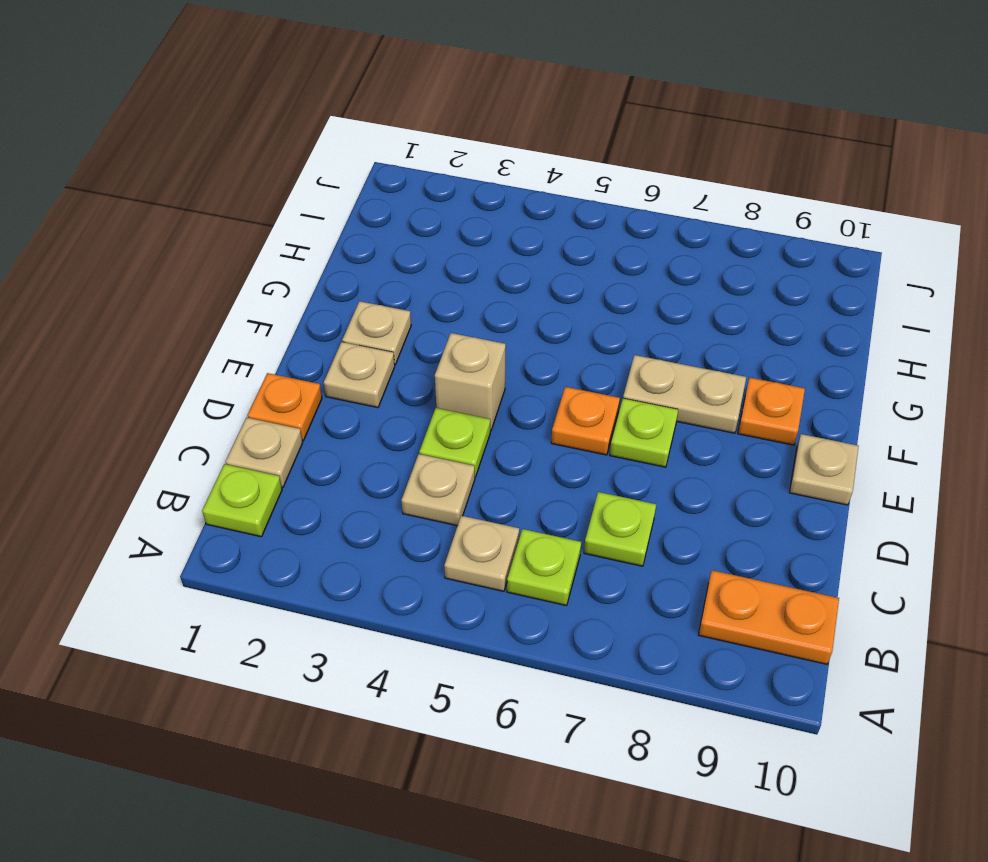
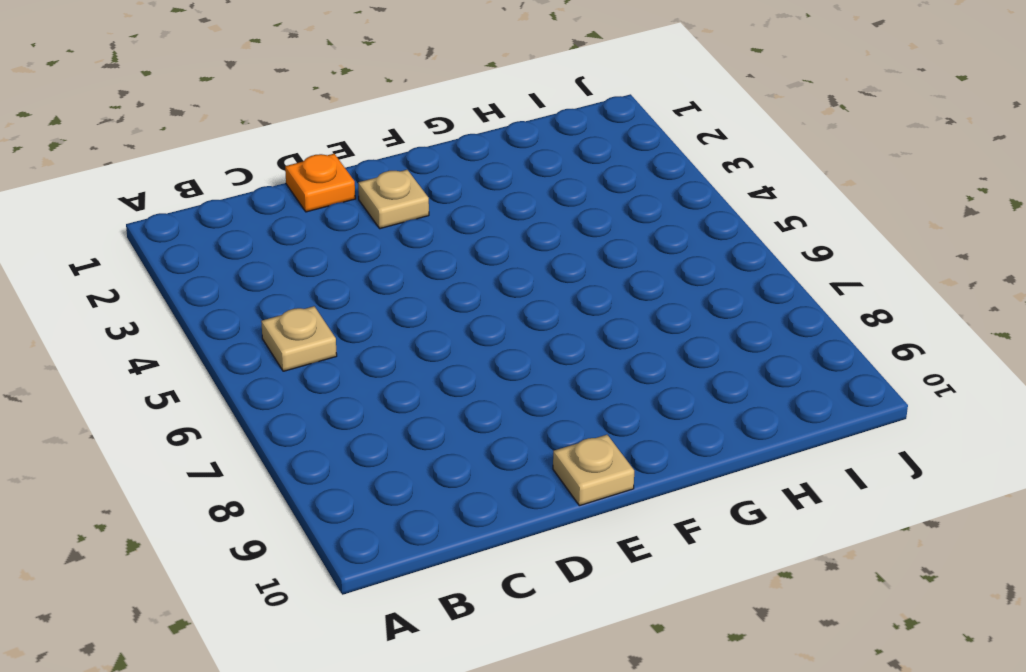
none -> lime 1x1 plate [202,464,282,537]
none -> lime 1x1 plate [507,529,581,606]
none -> orange 1x2 plate [698,570,839,664]

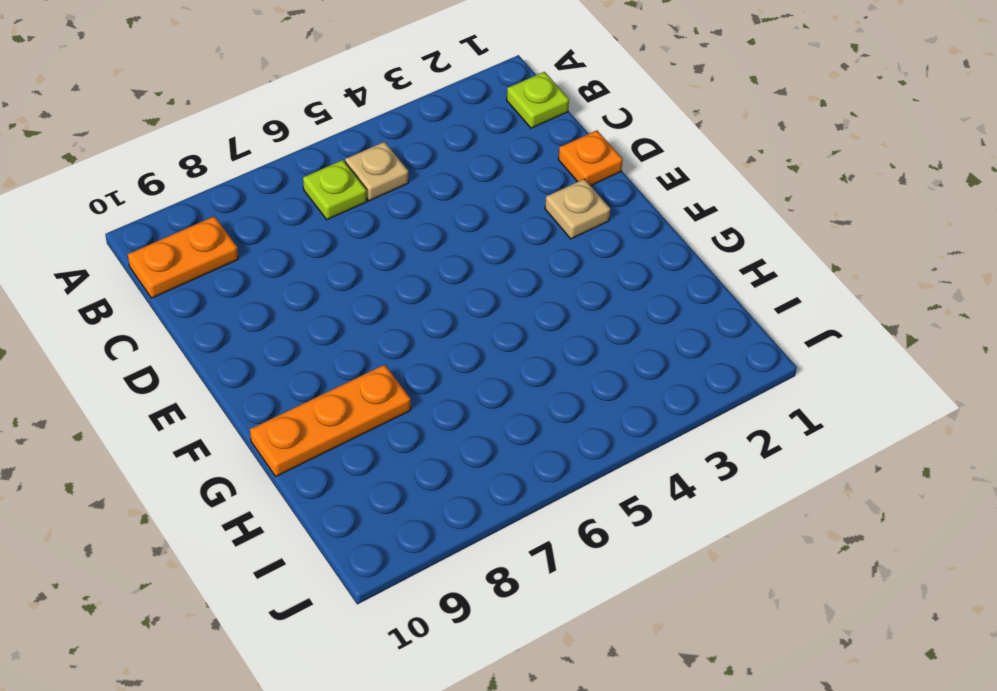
orange 1x3 plate [250,365,411,476] -> none
none -> tan 1x1 plate [225,417,303,487]
none -> tan 1x1 plate [401,454,475,526]
none -> lime 1x1 plate [584,492,656,566]

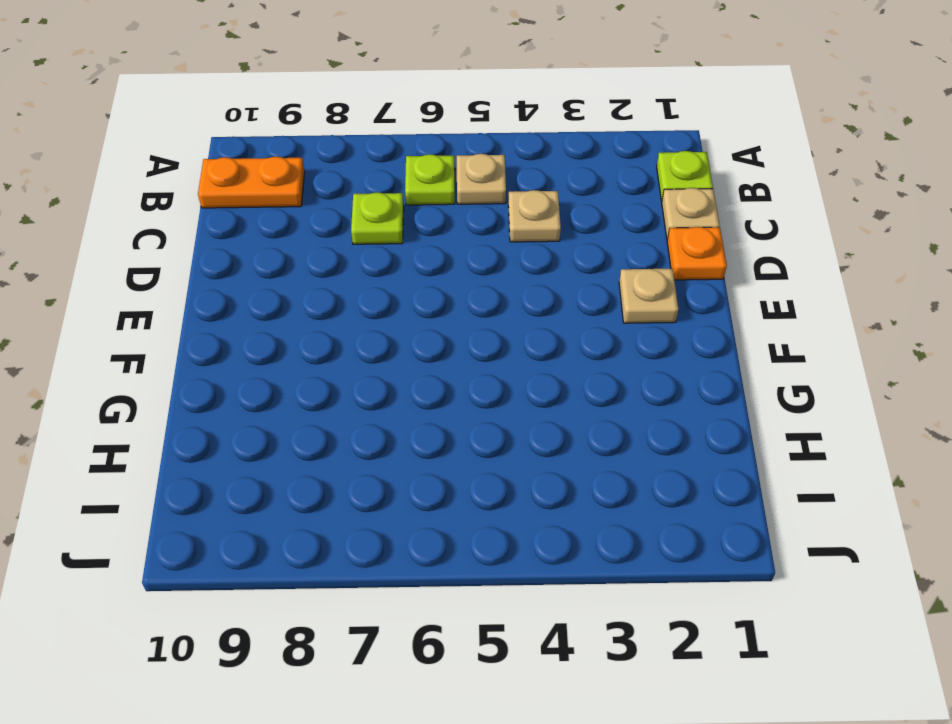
none -> lime 1x1 plate [419,408,490,477]
none -> tan 1x1 brick [435,333,506,431]
none -> orange 1x1 plate [551,387,620,455]

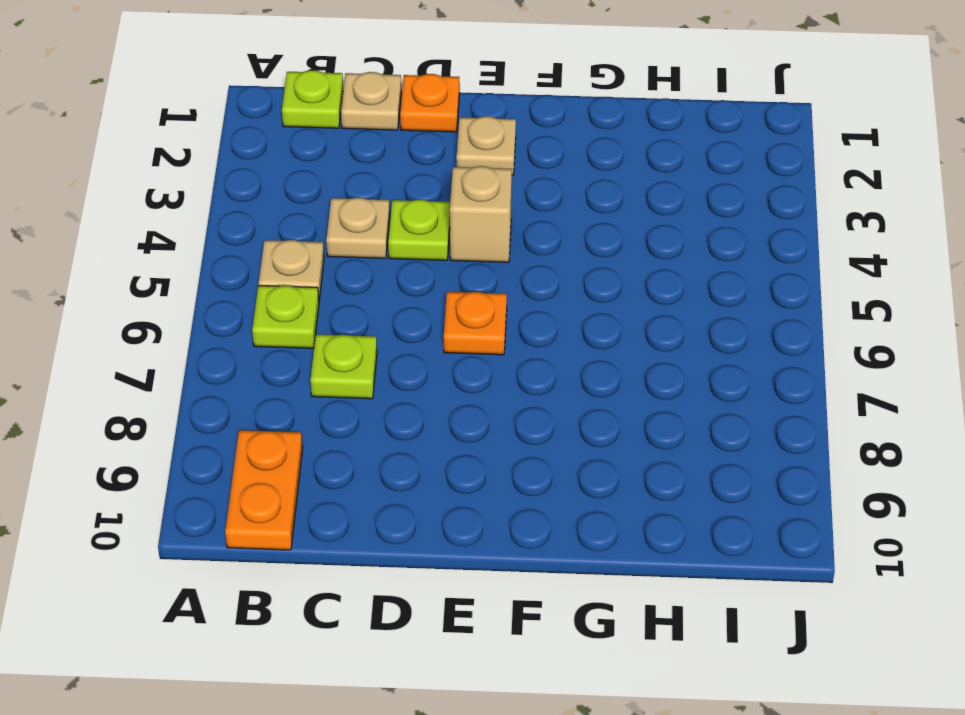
none -> lime 1x1 plate [610,398,678,467]
none -> tan 1x1 plate [789,434,859,505]
none -> tan 1x1 plate [342,301,411,365]

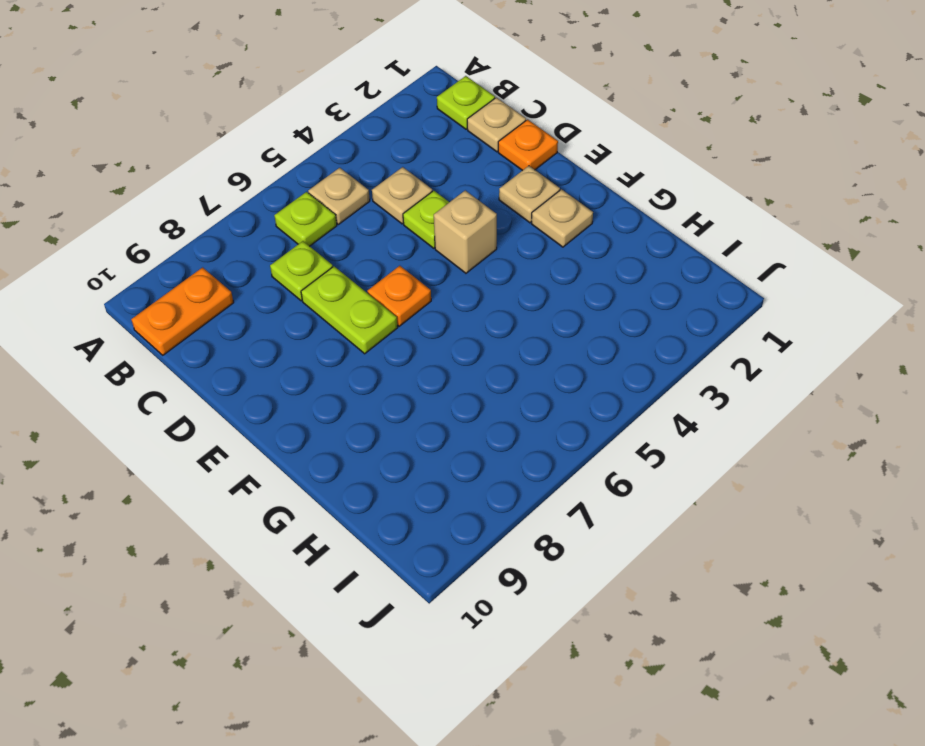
lime 1x2 plate [301,266,398,354] -> lime 1x1 plate [610,398,678,467]
none -> tan 1x1 plate [789,434,859,505]
none -> tan 1x2 plate [623,355,746,433]
none -> orange 1x1 plate [738,378,805,445]

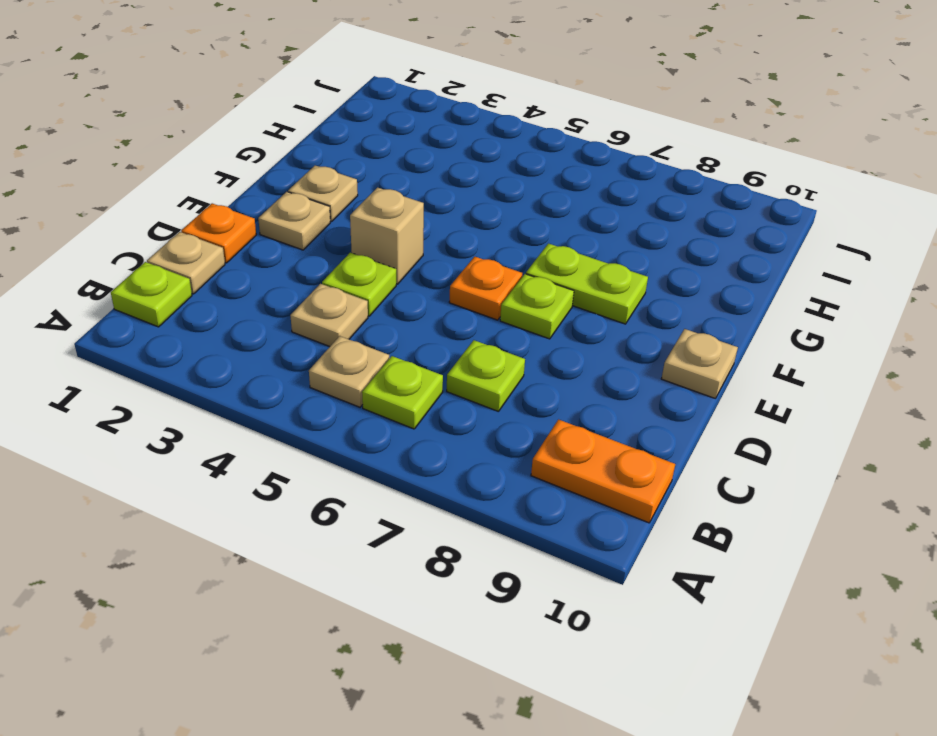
lime 1x2 plate [526,244,648,324] -> tan 1x2 plate [623,355,746,433]
none -> orange 1x1 plate [738,378,805,445]

